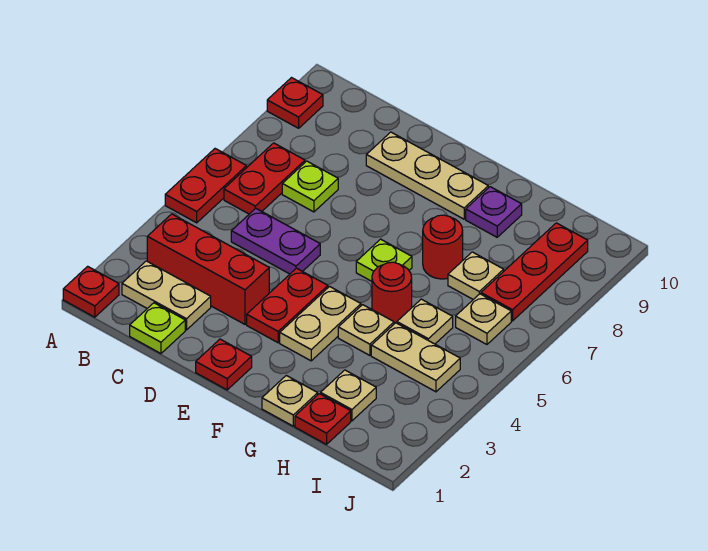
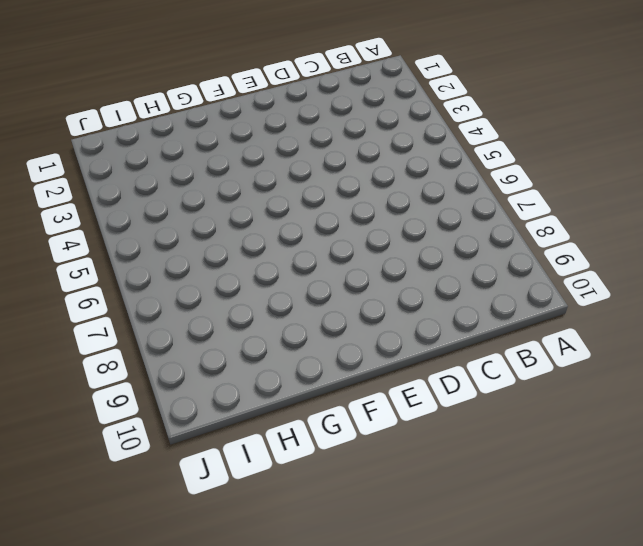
none -> red 1x1 plate [63,266,119,317]
none -> red 1x2 plate [165,149,247,223]
none -> red 1x1 plate [267,78,323,128]

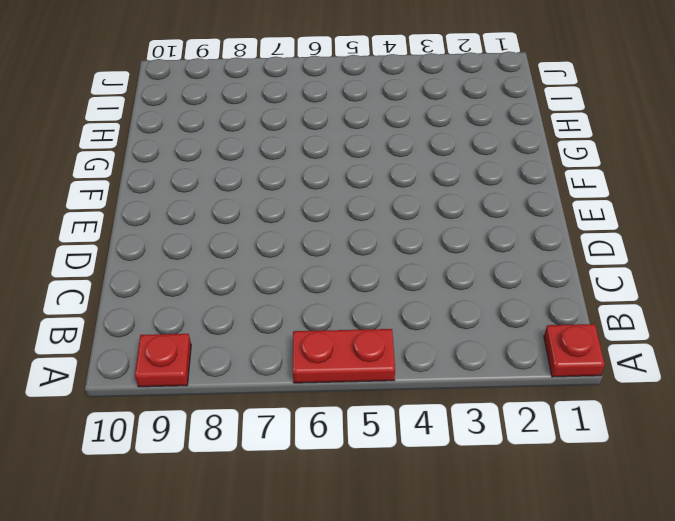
none -> tan 1x2 plate [122,261,211,330]
none -> red 1x3 brick [147,214,269,324]
none -> red 1x2 plate [224,143,305,214]

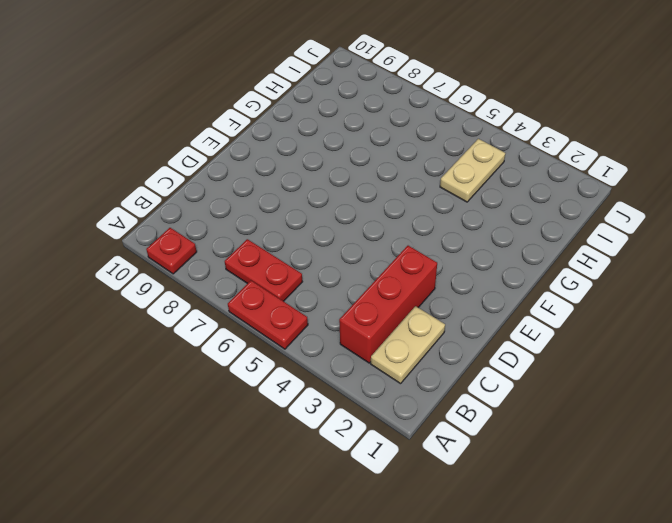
none -> red 1x1 plate [63,266,119,317]
none -> lime 1x1 plate [130,303,185,353]
none -> purple 1x2 plate [231,208,320,274]

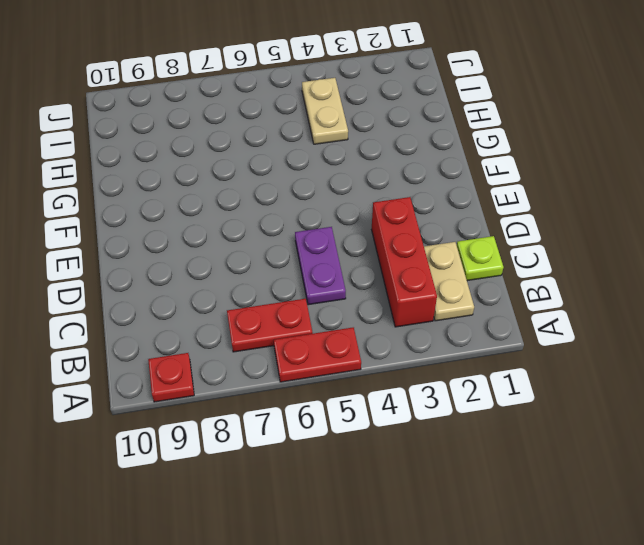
none -> red 1x1 plate [63,266,119,317]
none -> lime 1x1 plate [282,161,338,212]
none -> tan 1x3 plate [366,132,488,219]

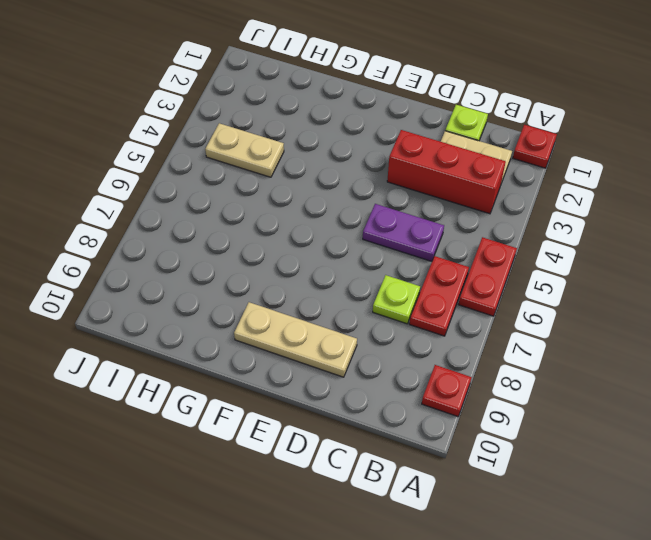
none -> red 1x1 plate [196,339,252,390]
none -> red 1x2 plate [247,268,328,343]
none -> tan 1x2 plate [280,287,361,361]

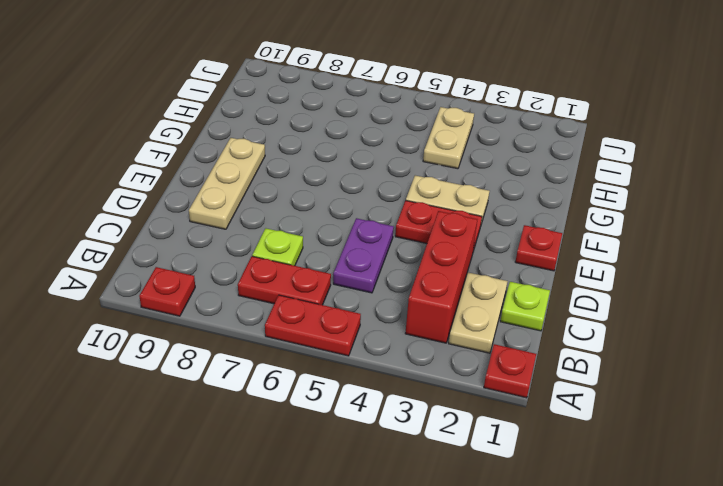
none -> lime 1x1 plate [356,239,412,281]
none -> tan 1x1 plate [262,375,318,426]
none -> tan 1x1 plate [338,305,394,355]

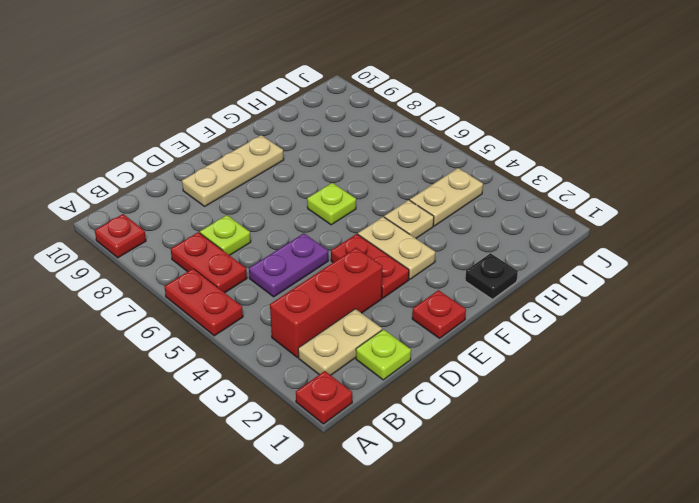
black 1x1 plate [465,253,518,299] -> tan 1x1 plate [262,375,318,426]
none -> red 1x1 round brick [372,262,412,324]
none -> red 1x1 round brick [423,215,463,279]
none -> purple 1x1 plate [466,187,522,237]

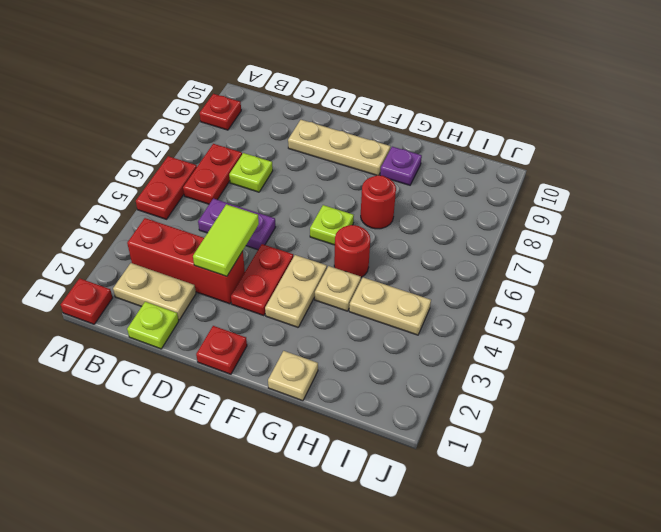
lime 1x2 tile [193,204,259,276] -> none
none -> red 1x1 plate [295,394,351,444]
none -> tan 1x1 plate [321,370,376,421]
none -> tan 1x1 plate [397,299,453,344]

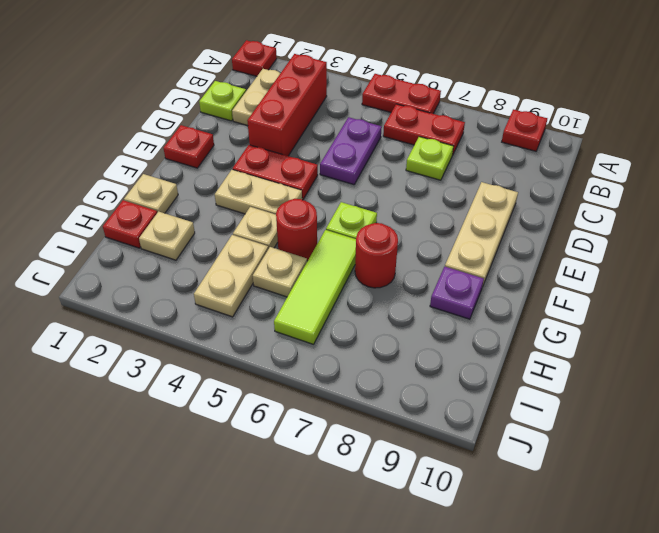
lime 1x3 tile [274,230,356,344] -> tan 1x1 plate [456,294,511,344]
none -> tan 1x1 plate [448,252,504,299]
none -> red 1x3 plate [481,223,588,321]

